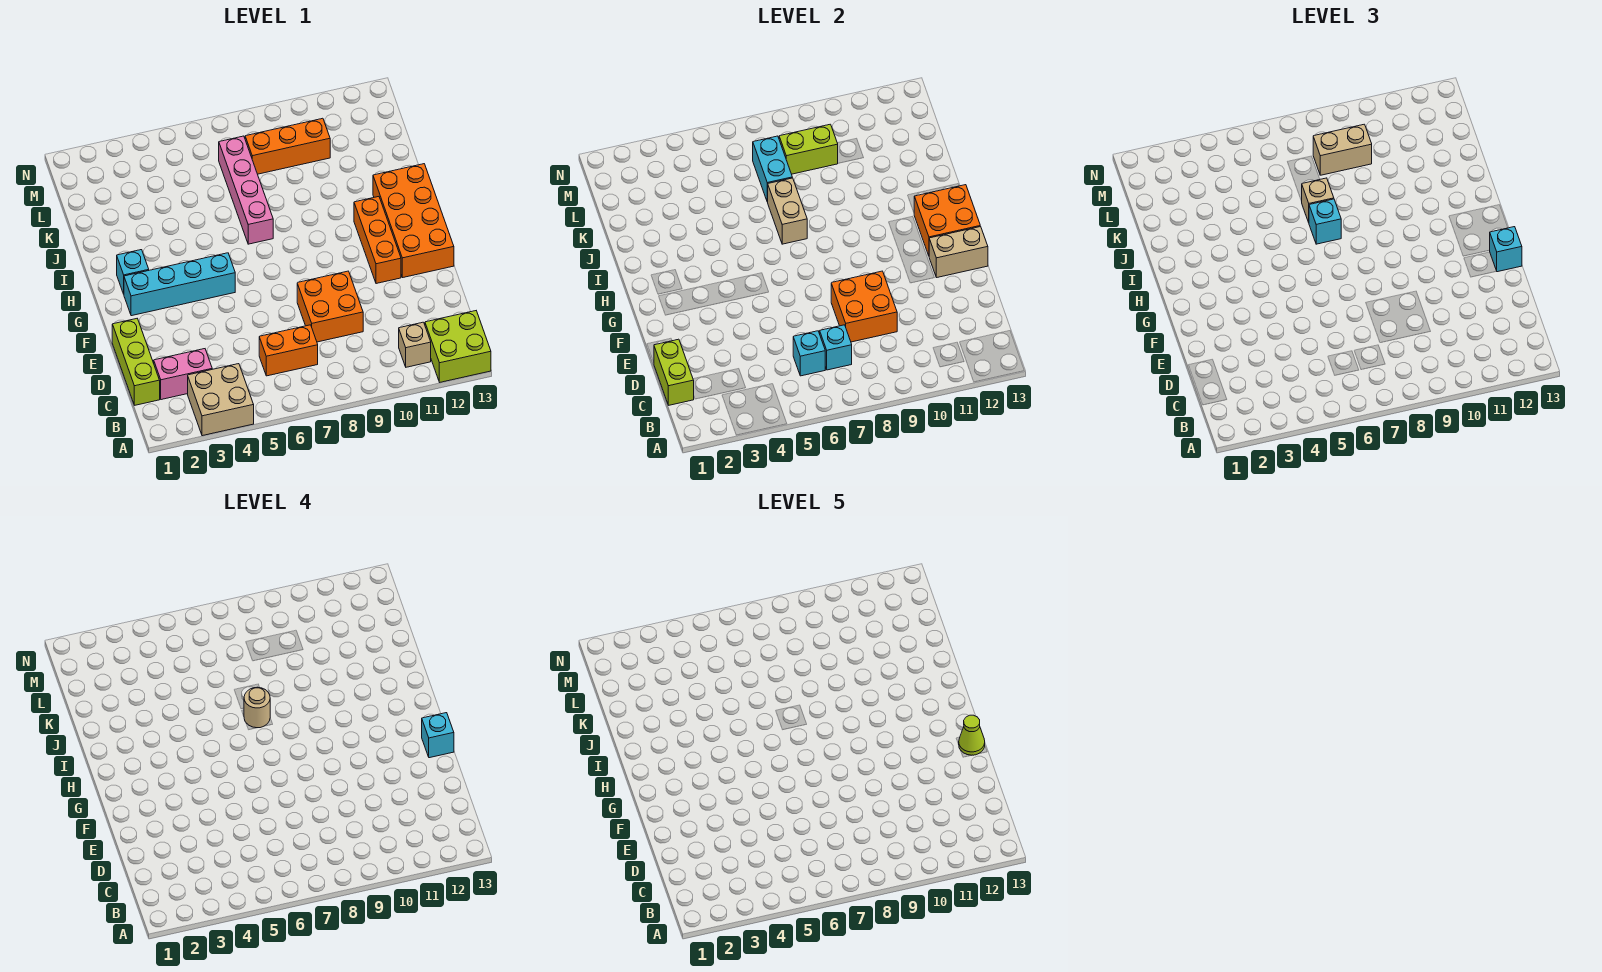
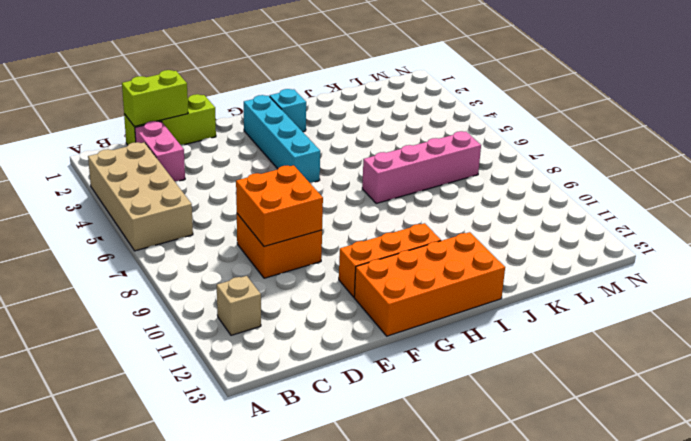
tan 2x4 brick [88,142,193,251] -> tan 2x2 brick [188,364,254,436]
none -> lime 2x2 brick [425,311,491,382]
none -> orange 1x2 brick [259,325,318,376]
none -> orange 1x3 brick [245,118,330,174]

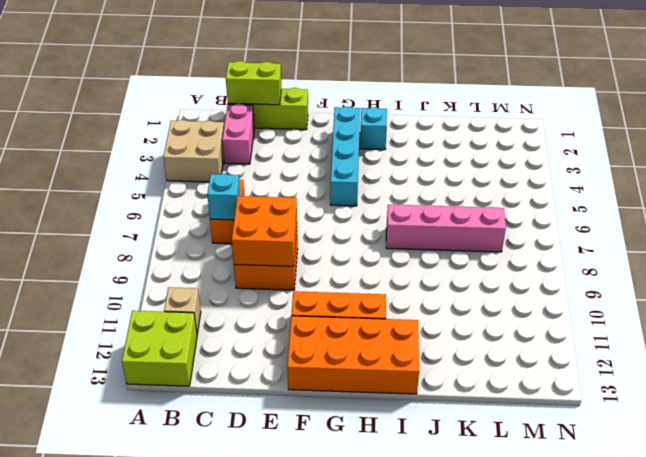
none -> orange 1x3 brick [245,118,330,174]
none -> cyan 1x1 brick [793,331,825,376]
none -> tan 1x2 brick [929,227,988,278]

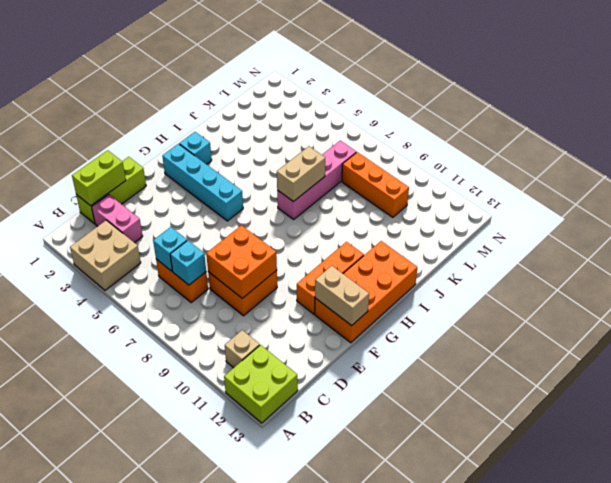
none -> orange 2x2 brick [914,185,980,256]
none -> cyan 1x2 brick [753,136,792,202]
none -> lime 1x2 brick [779,124,838,174]

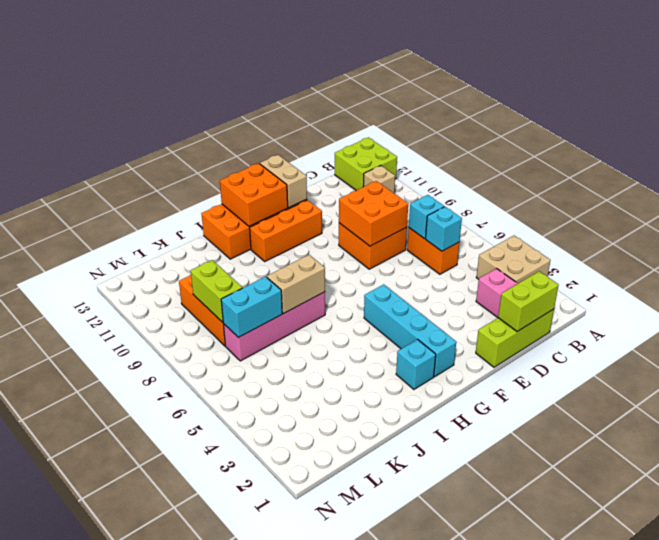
none -> cyan 1x1 brick [1490,227,1522,272]
none -> cyan 1x1 brick [1309,199,1341,244]
none -> tan 1x1 brick [1302,178,1334,222]

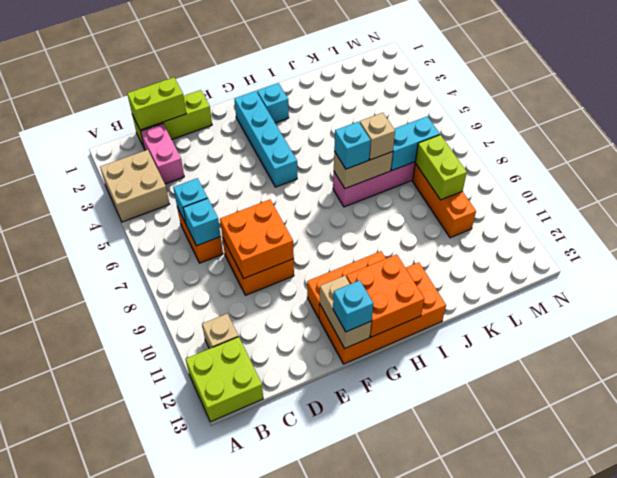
none -> tan 1x2 brick [1313,124,1372,175]
none -> cyan 1x1 brick [422,713,454,758]
none -> tan 1x1 round brick [244,687,270,728]

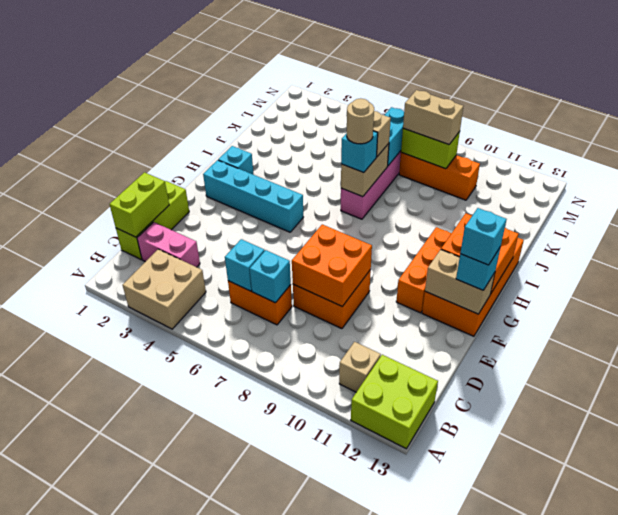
none -> lime 1x1 cone [959,715,985,755]

